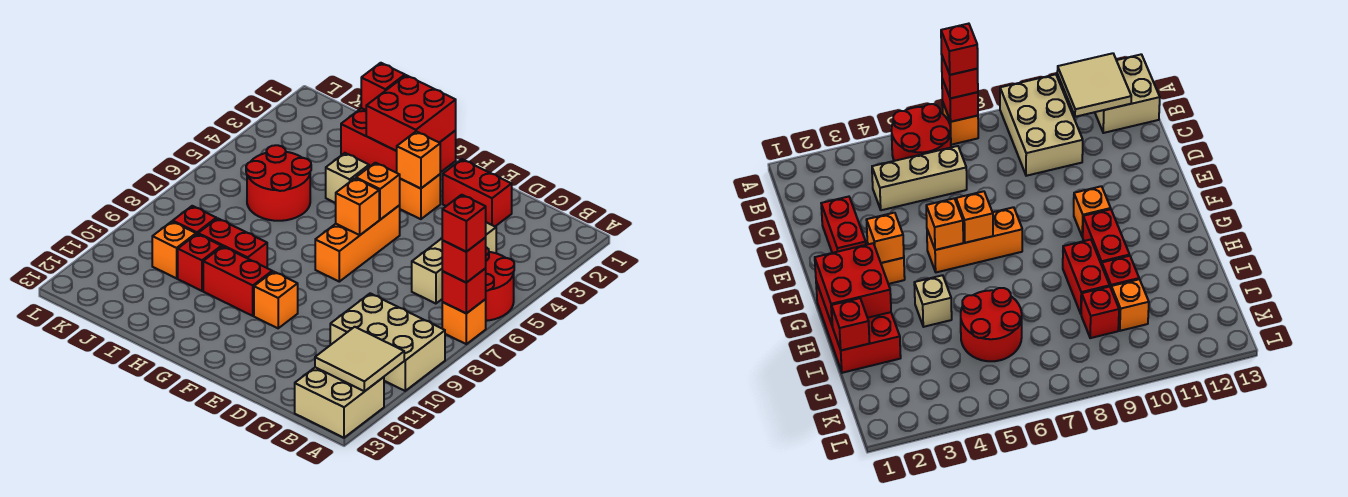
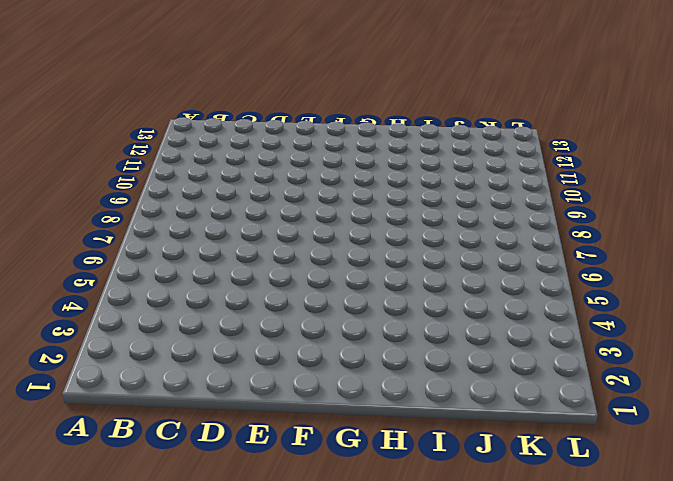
none -> red 2x2 round brick [486,247,514,321]
none -> orange 1x1 brick [442,299,486,344]
none -> tan 2x3 brick [330,293,445,391]

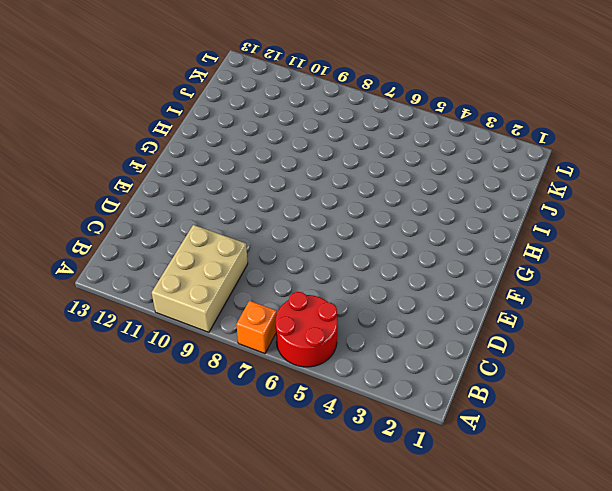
none -> tan 2x2 brick [295,367,384,438]
none -> tan 1x3 brick [412,222,496,304]
none -> red 1x2 brick [443,159,512,226]

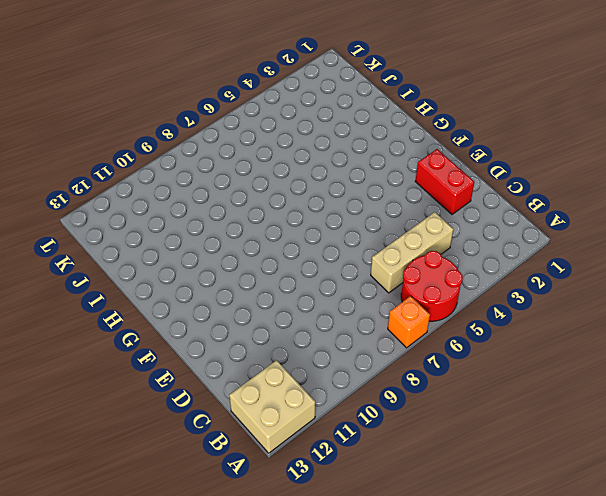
none -> tan 2x3 brick [330,293,445,391]
none -> orange 1x1 brick [399,174,440,219]
none -> orange 1x3 brick [315,206,400,282]

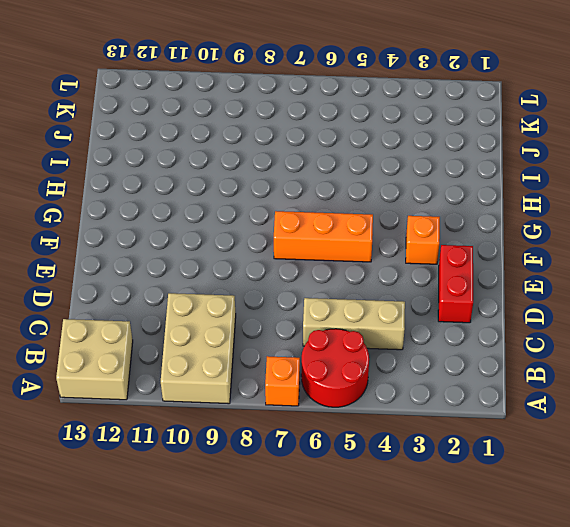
none -> orange 1x1 brick [254,272,298,328]
none -> red 2x3 brick [341,108,456,173]
none -> red 1x2 brick [203,246,272,316]

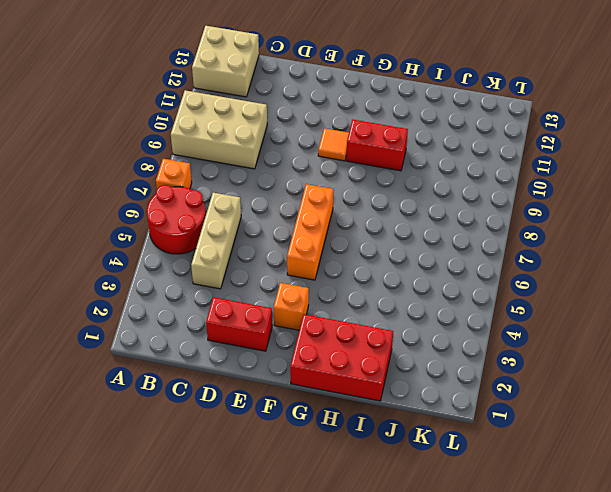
orange 1x1 tile [318,128,349,161] -> orange 1x1 brick [254,272,298,328]
none -> tan 1x1 brick [326,153,369,203]
none -> red 1x2 brick [198,218,267,268]
none -> red 2x2 round brick [246,145,311,221]

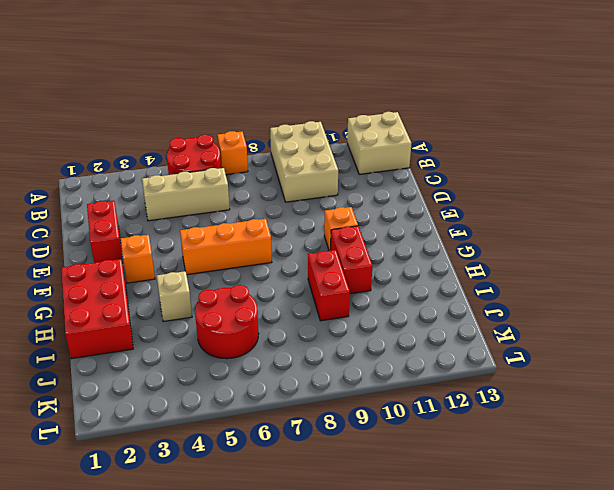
none -> red 1x1 brick [178,234,221,291]
none -> red 1x1 brick [173,206,216,234]
none -> orange 1x1 brick [152,221,196,278]

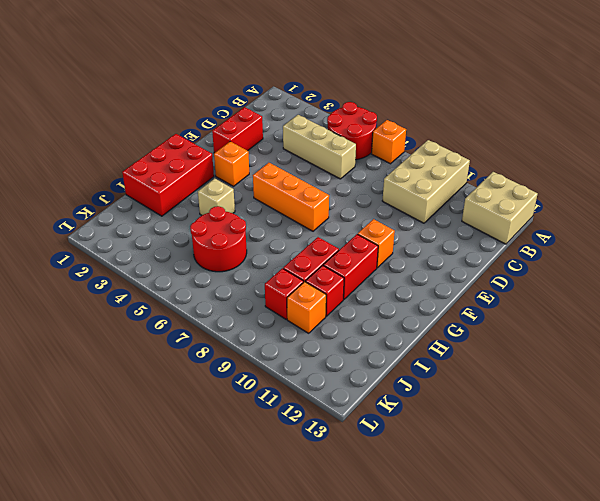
none -> red 1x1 brick [442,268,486,313]
none -> tan 2x2 tile [315,327,404,392]
none -> orange 1x1 brick [397,131,440,189]

